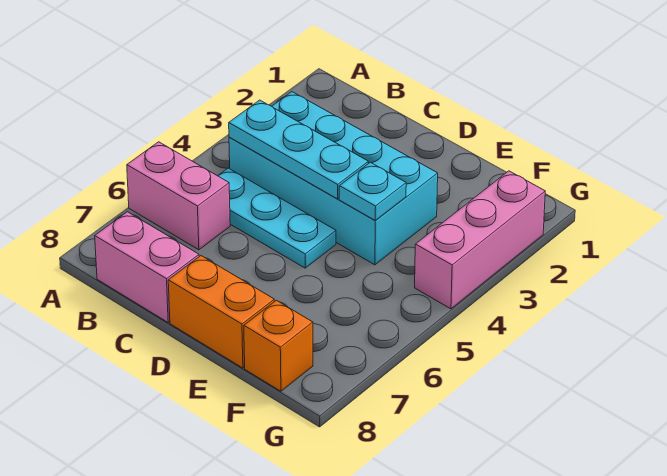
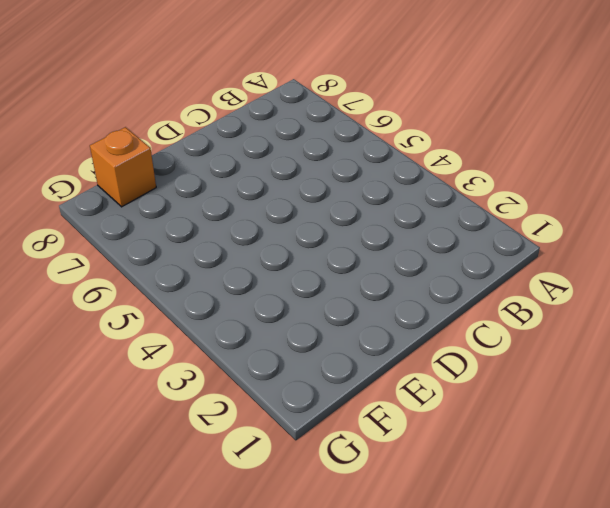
none -> pink 1x2 brick [127,142,230,250]
none -> cyan 2x4 brick [229,92,438,265]

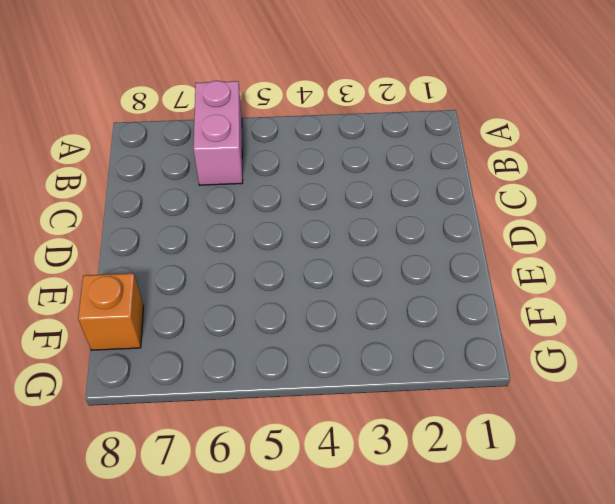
none -> cyan 2x4 brick [229,92,438,265]
none -> cyan 1x3 plate [218,168,336,268]

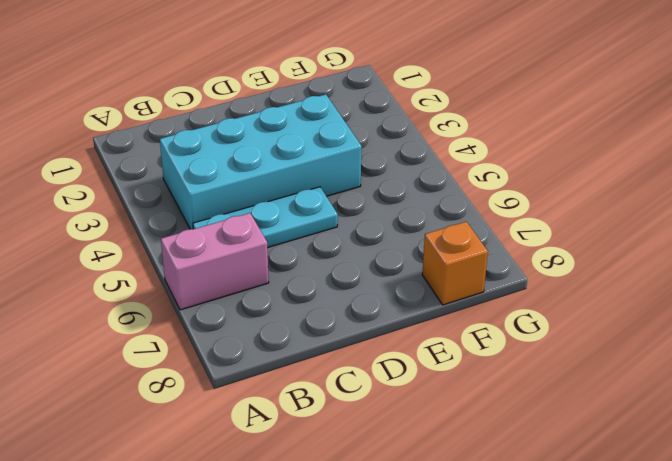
none -> pink 1x2 brick [95,212,199,322]
none -> orange 1x2 brick [168,256,274,368]

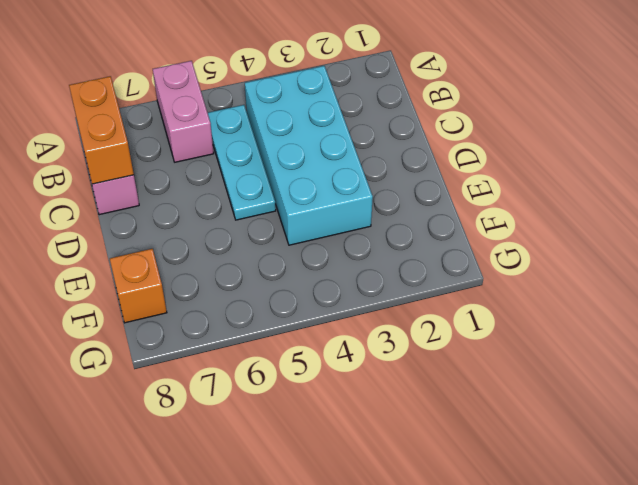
orange 1x2 brick [69,76,134,184] -> orange 1x2 brick moved to [168,256,274,368]
none -> pink 1x3 brick [415,171,545,309]
none -> cyan 1x3 plate [229,100,368,199]

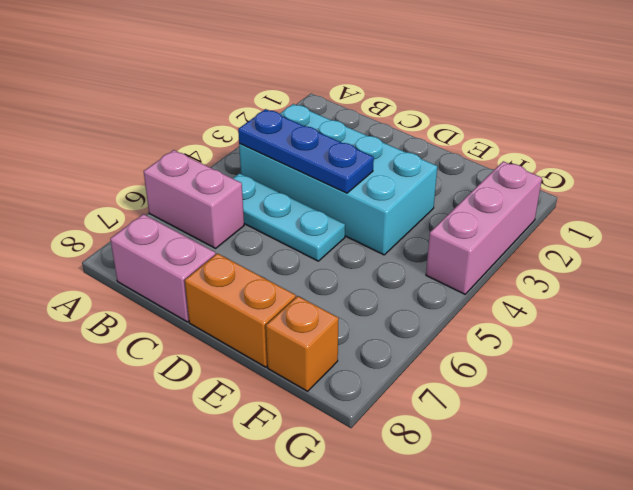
blue 1x3 plate [238,109,374,193] -> cyan 1x3 plate [229,100,368,199]
none -> cyan 1x1 plate [339,162,406,221]

